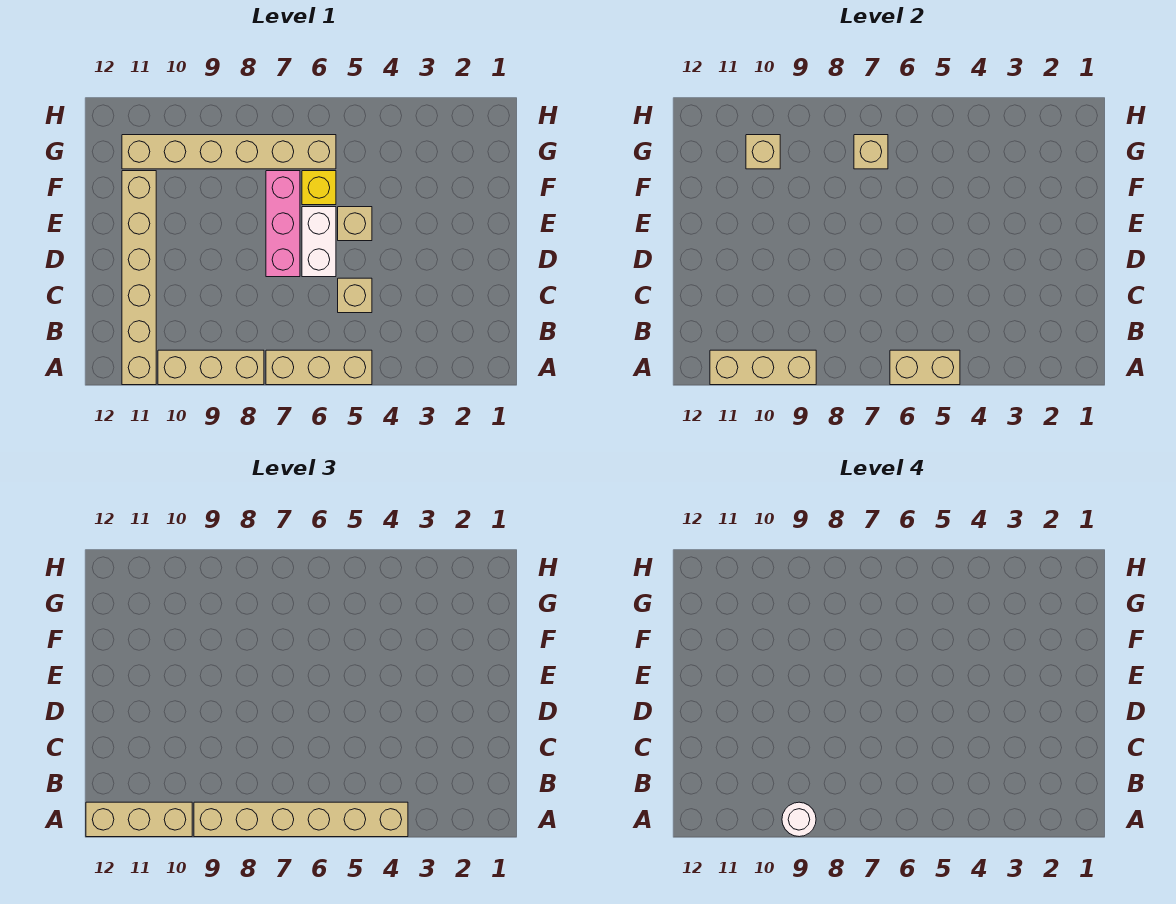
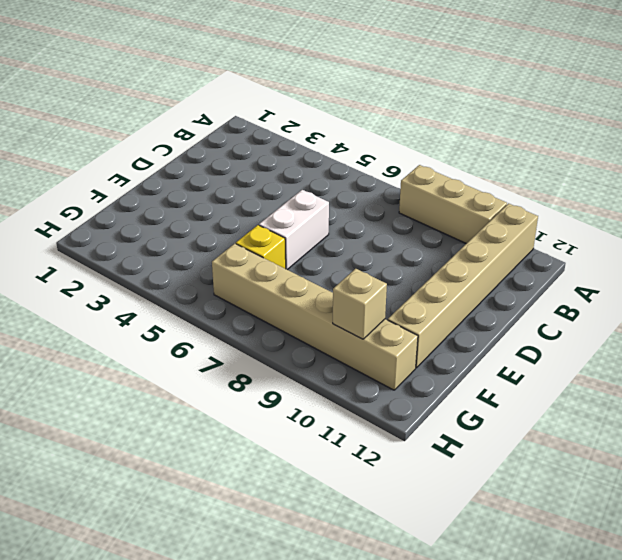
none -> tan 1x3 brick [266,350,372,385]
none -> tan 1x1 brick [338,278,372,313]
none -> pink 1x3 brick [266,171,300,277]

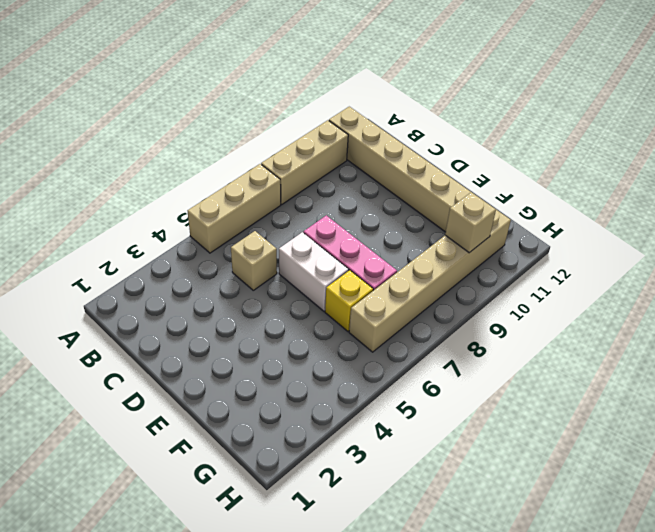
none -> tan 1x1 brick [338,207,372,241]
none -> tan 1x2 brick [890,350,960,385]
none -> tan 1x3 brick [710,350,816,385]

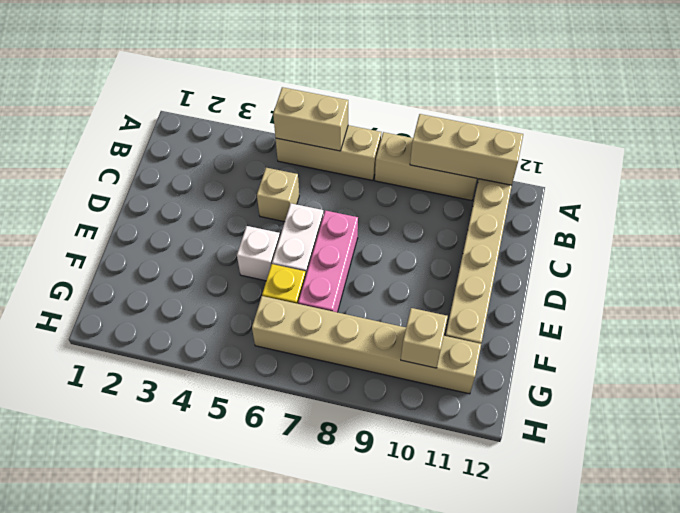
white 1x1 brick [237,226,280,281] -> tan 1x1 brick [338,207,372,241]
none -> tan 1x1 brick [854,135,888,169]
none -> tan 1x6 brick [194,802,408,837]
none -> tan 1x3 brick [86,802,192,837]

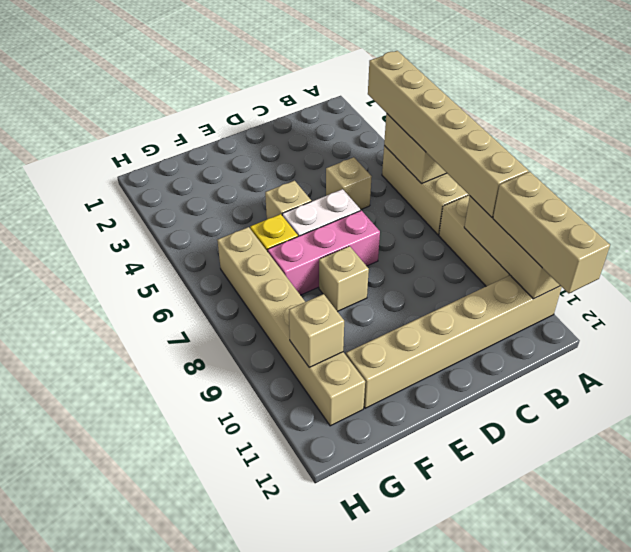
tan 1x1 brick [319,246,369,312] -> tan 1x1 brick moved to [854,135,888,169]
none -> white 1x1 round brick [782,802,816,837]

